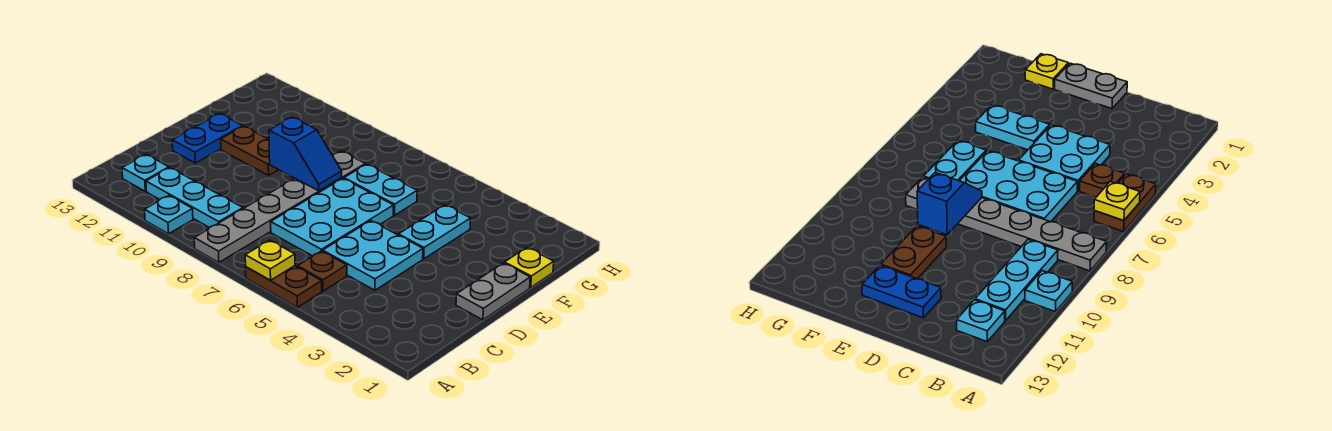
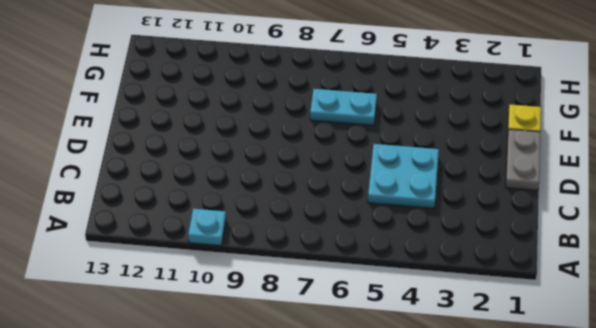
none -> brown 1x2 plate [246,266,322,307]
none -> grey 1x6 plate [194,151,365,263]
none -> brown 1x1 plate [298,251,347,291]

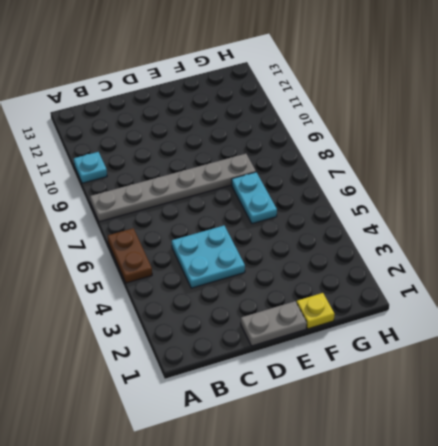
none -> brown 1x1 plate [298,251,347,291]
none -> cyan 1x3 plate [146,168,243,228]
none -> cyan 1x1 plate [122,154,169,191]

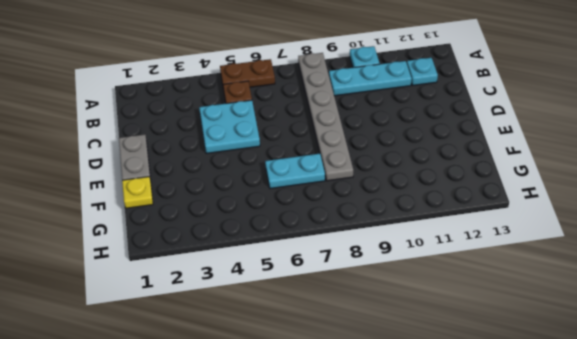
none -> cyan 2x3 plate [271,179,394,256]
none -> blue 1x2 plate [172,114,243,163]
none -> cyan 1x2 plate [398,205,471,259]

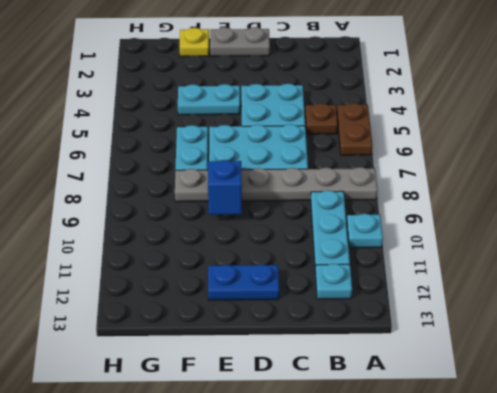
none -> brown 1x2 plate [221,126,278,175]
none -> yellow 1x1 plate [245,240,295,280]

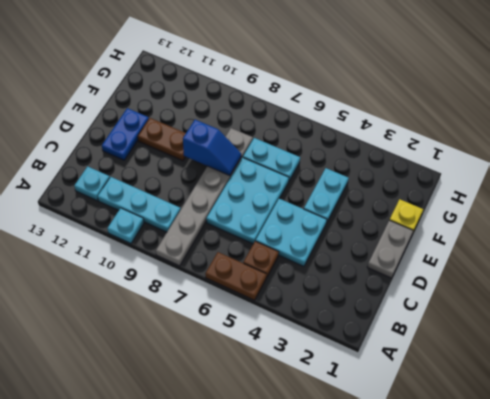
none -> yellow 1x1 plate [245,240,295,280]

